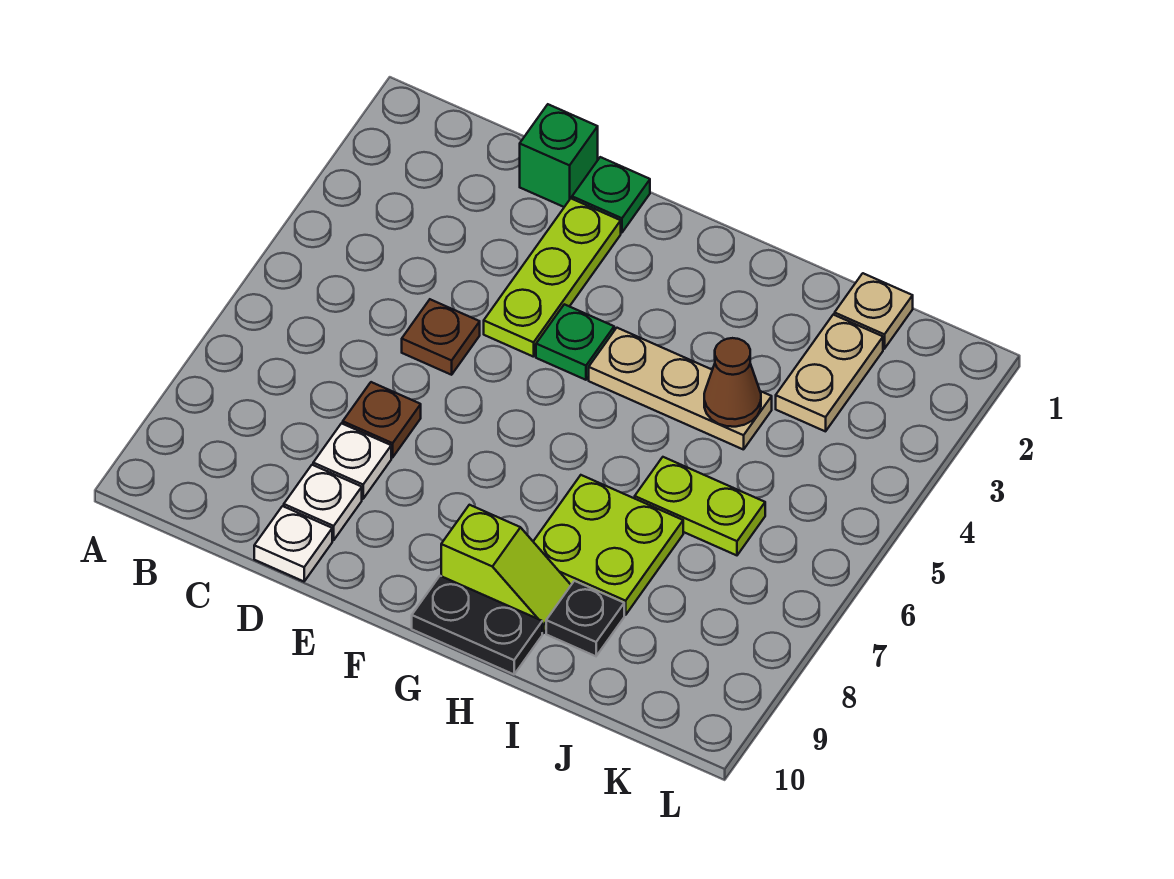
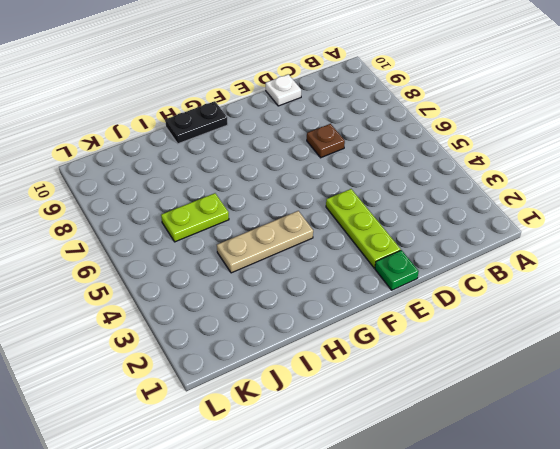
none -> green 1x1 brick [520,104,598,207]
none -> brown 1x1 plate [402,299,480,375]
none -> white 1x1 plate [313,423,391,499]

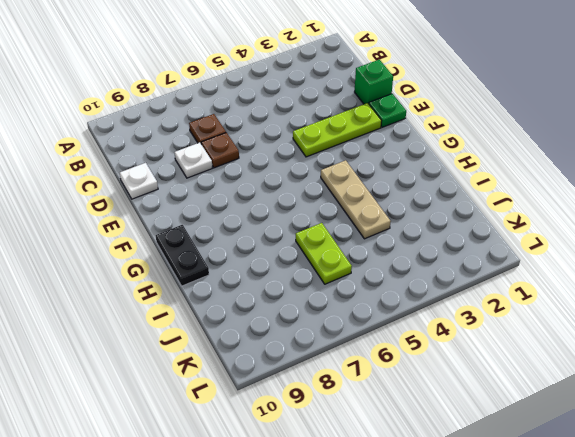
brown 1x1 plate [189,114,226,143] -> brown 1x1 plate moved to [402,299,480,375]
none -> white 1x1 plate [284,465,362,540]
none -> green 1x1 plate [536,304,614,380]
none -> lime 1x2 slope [441,505,571,633]

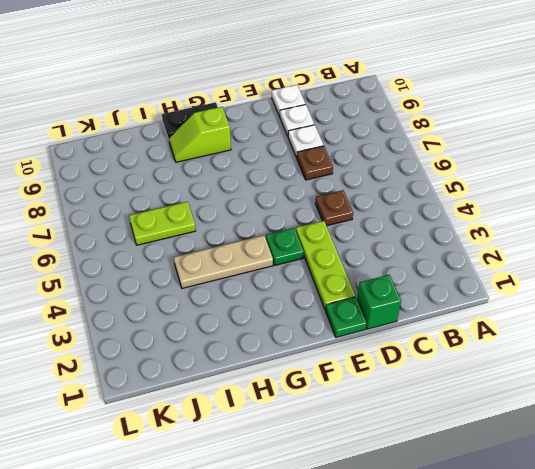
none -> lime 2x2 plate [533,475,683,615]
none -> black 1x1 plate [546,581,624,656]
none -> tan 1x1 plate [835,273,913,349]

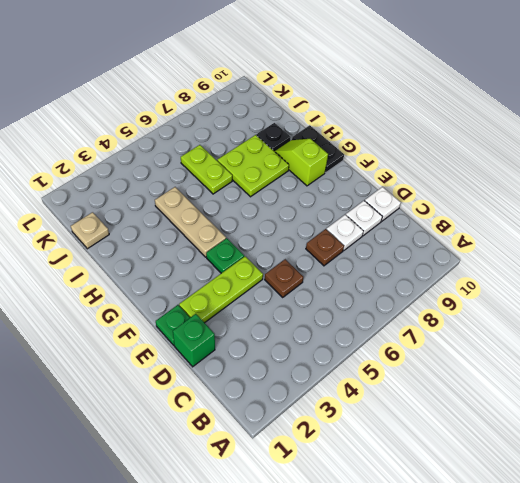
none -> tan 1x2 plate [776,315,883,431]
none -> brown 1x1 cone [704,338,761,427]

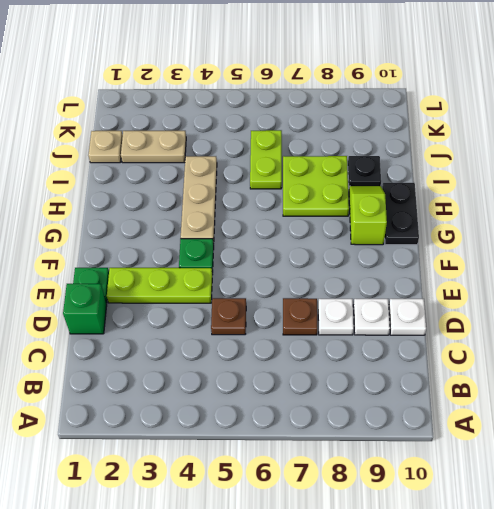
none -> brown 1x1 cone [704,338,761,427]

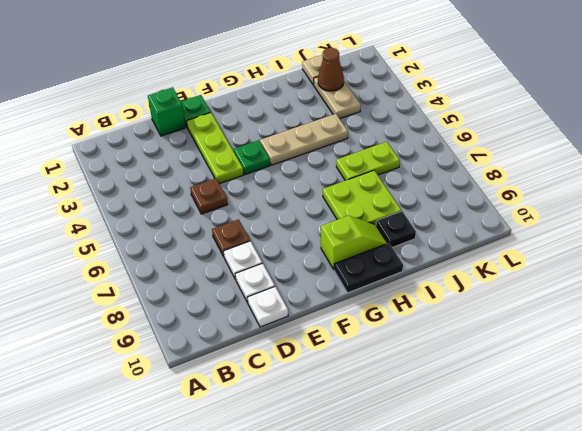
brown 1x1 cone [318,48,344,91] -> brown 1x1 cone moved to [704,338,761,427]

